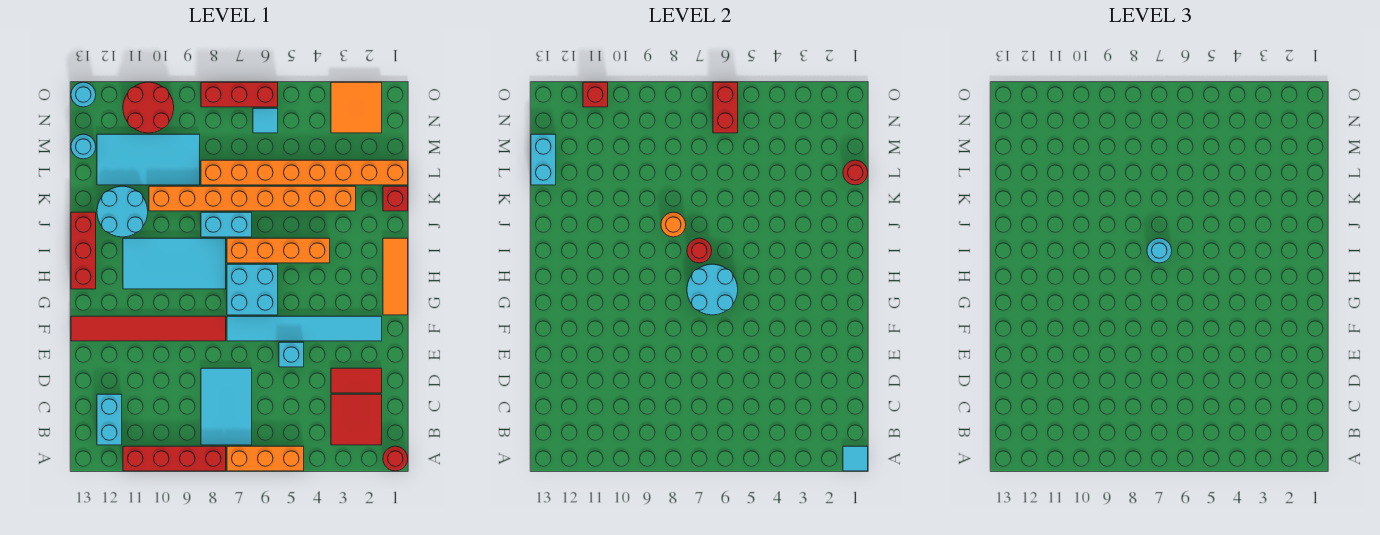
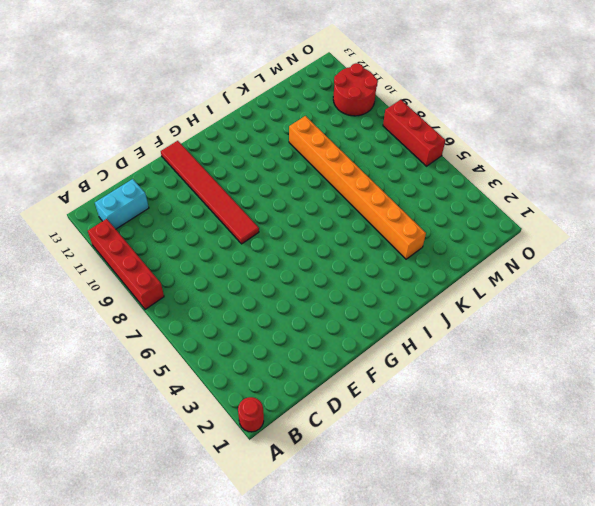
none -> orange 1x3 brick [227,446,304,471]
none -> red 2x2 tile [331,394,382,445]
none -> cyan 2x3 tile [201,368,252,445]
none -> red 1x2 tile [331,368,382,393]

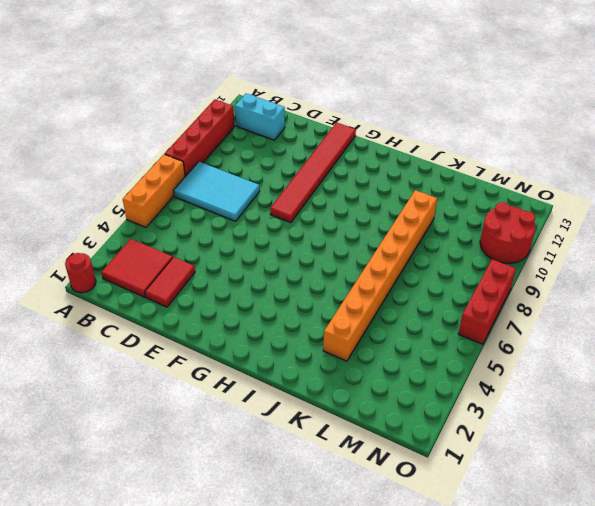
none -> cyan 1x1 brick [279,342,304,367]
none -> cyan 1x6 tile [227,316,382,341]
none -> orange 1x3 tile [383,238,408,315]
none -> cyan 2x2 brick [227,264,278,315]

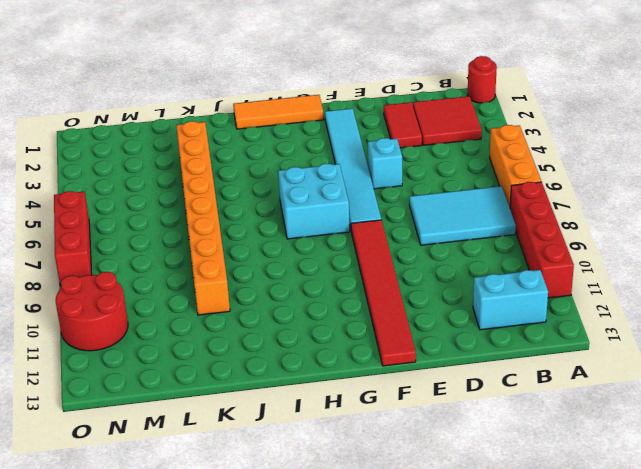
none -> cyan 2x4 tile [123,238,226,289]
none -> red 1x3 brick [71,212,96,289]
none -> orange 1x4 brick [227,238,330,263]
none -> cyan 1x2 brick [201,212,252,237]

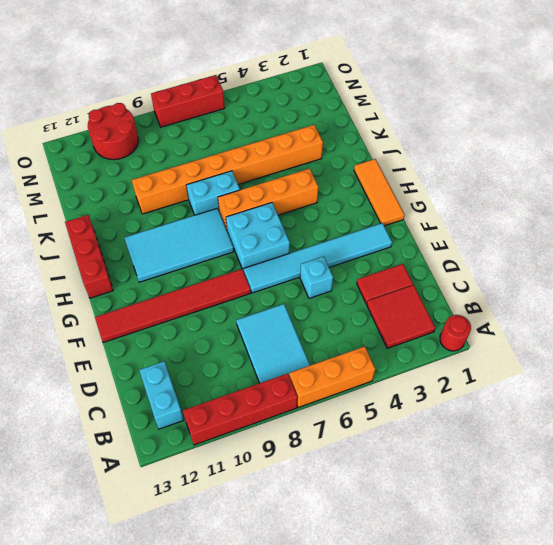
none -> cyan 2x2 round brick [97,186,148,237]
none -> red 1x1 brick [383,186,408,211]
none -> orange 1x8 brick [201,160,408,185]
none -> cyan 2x4 tile [97,134,200,185]

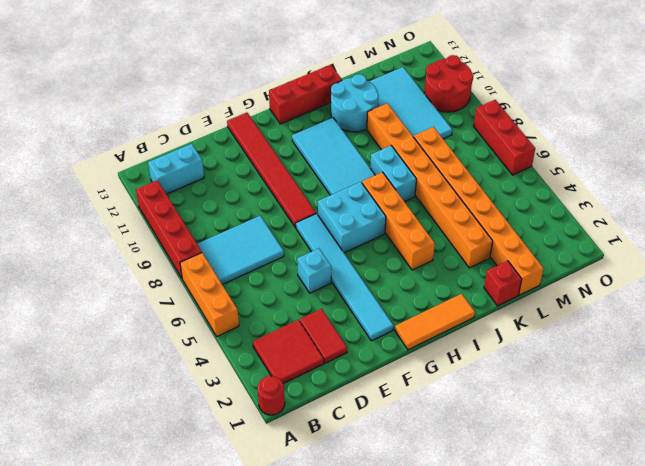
none -> cyan 1x1 round brick [71,134,96,159]
none -> orange 2x2 tile [331,82,382,133]
none -> cyan 1x1 tile [253,108,278,133]
none -> cyan 1x1 round brick [71,82,96,107]

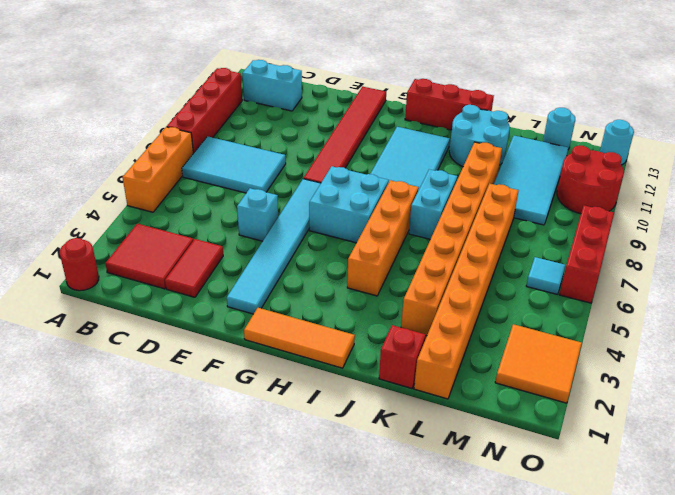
none -> cyan 1x1 tile [843,446,868,471]
none -> cyan 2x2 round brick [687,264,738,315]
none -> red 1x1 round brick [687,238,712,263]
none -> orange 1x1 round brick [661,212,686,237]

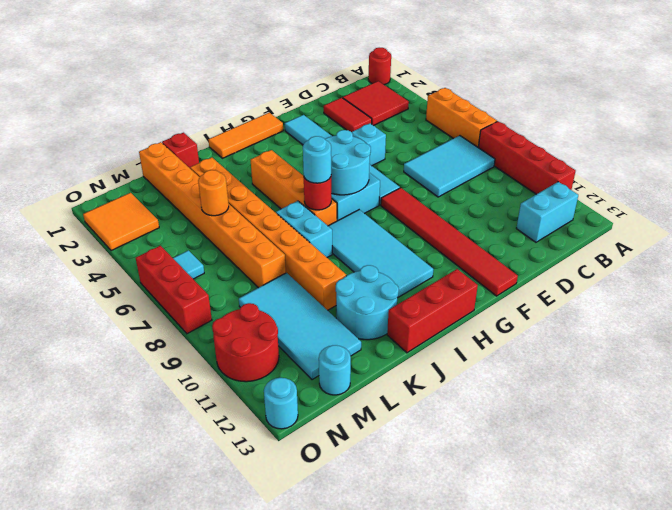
orange 1x1 round brick [198,170,229,216] -> orange 1x1 round brick moved to [661,212,686,237]
none -> cyan 1x1 tile [843,446,868,471]
none -> red 1x1 round brick [843,160,868,185]
none -> cyan 1x2 brick [531,134,556,185]
none -> red 1x2 brick [713,82,738,133]

